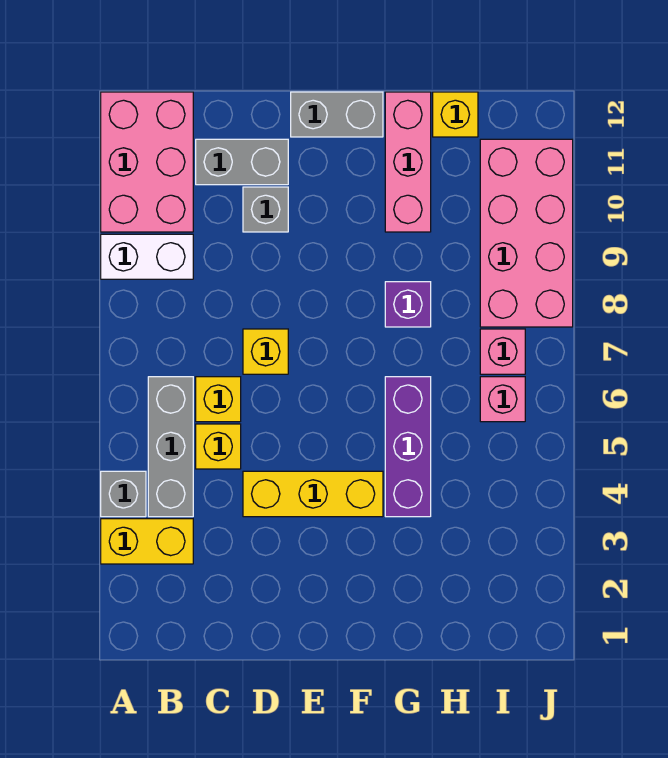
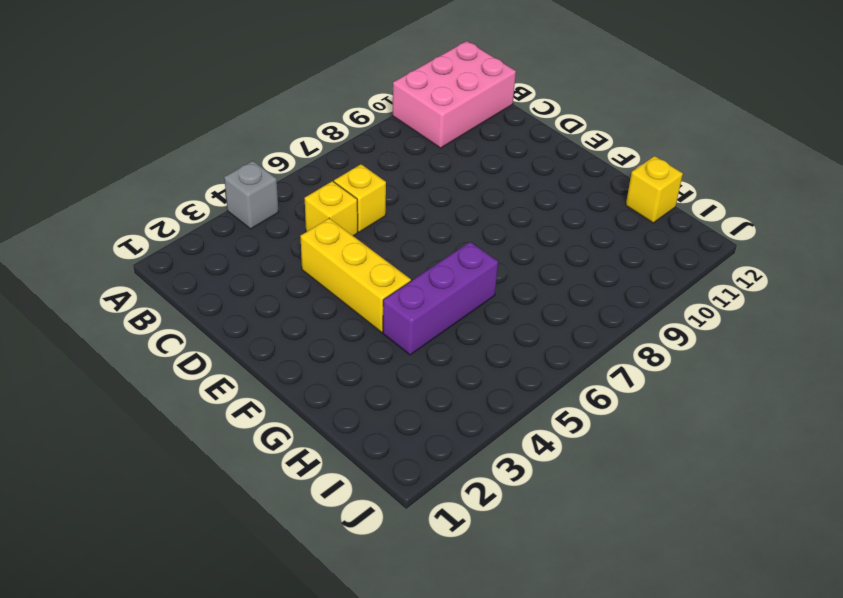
none -> yellow 1x2 brick [101,519,193,564]
none -> white 1x2 brick [101,234,193,279]
none -> grey 1x3 brick [148,377,193,517]

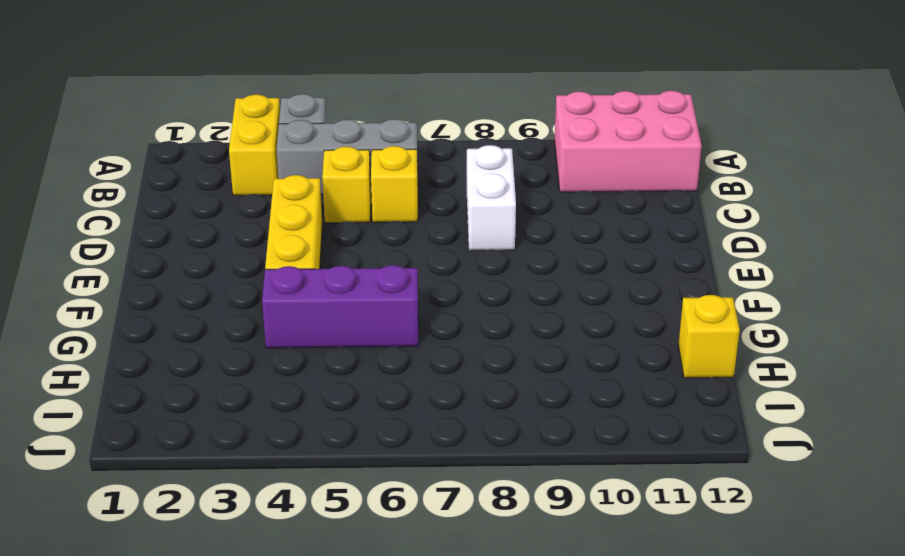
white 1x2 brick [467,145,516,251] -> white 1x2 brick moved to [101,234,193,279]
none -> grey 1x2 brick [196,139,288,185]
none -> yellow 1x1 brick [243,329,288,374]
none -> grey 1x1 brick [243,187,288,232]

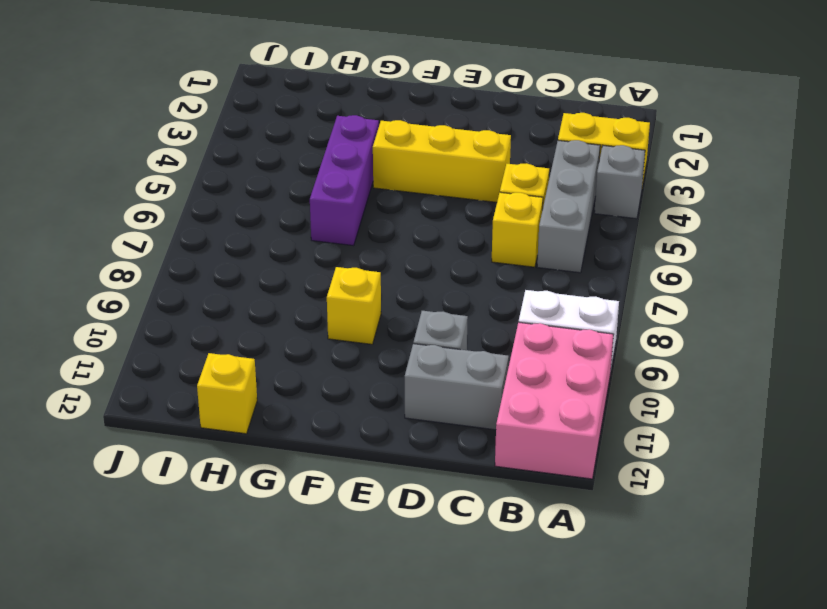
yellow 1x1 brick [327,267,381,344] -> yellow 1x1 brick moved to [243,329,288,374]
none -> grey 1x2 brick [291,92,383,137]
none -> purple 1x1 brick [385,282,431,327]
none -> pink 1x3 brick [385,92,431,232]

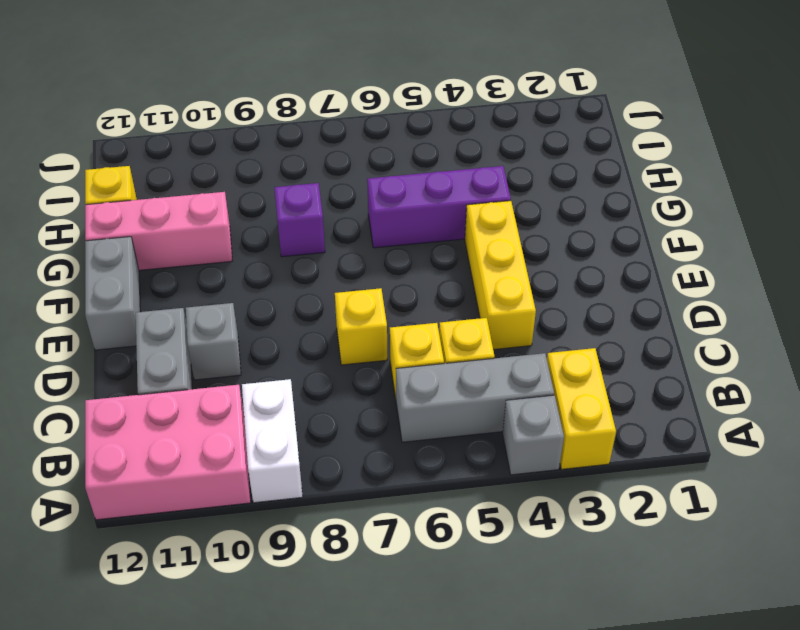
none -> pink 1x1 brick [480,377,525,422]
none -> pink 1x1 brick [480,329,525,374]
none -> pink 2x4 brick [480,139,573,327]

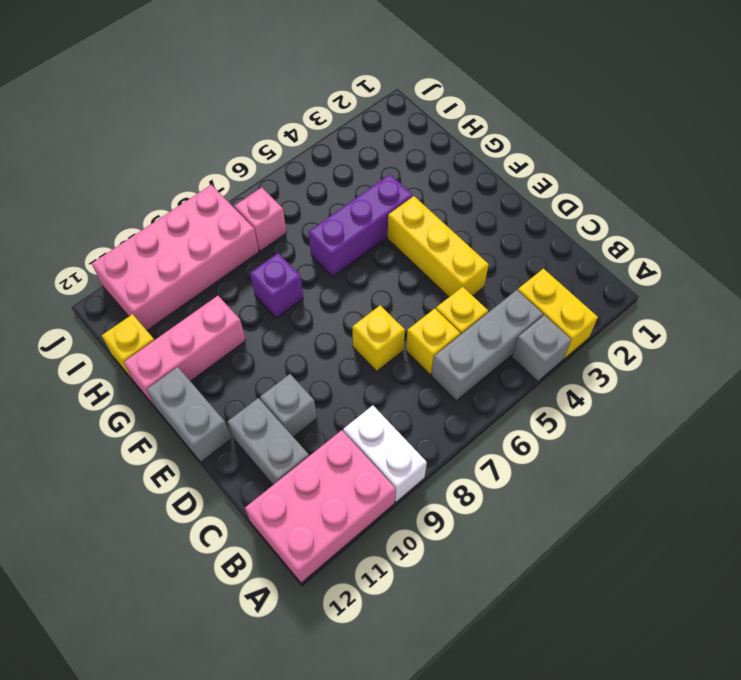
none -> pink 1x1 brick [480,377,525,422]

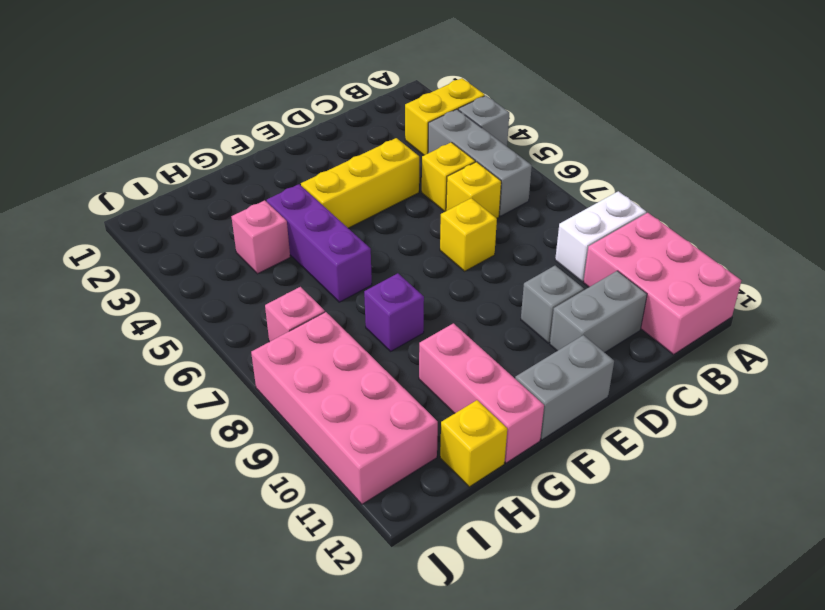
pink 1x1 brick [231,200,290,274] -> pink 1x1 brick moved to [480,377,525,422]

